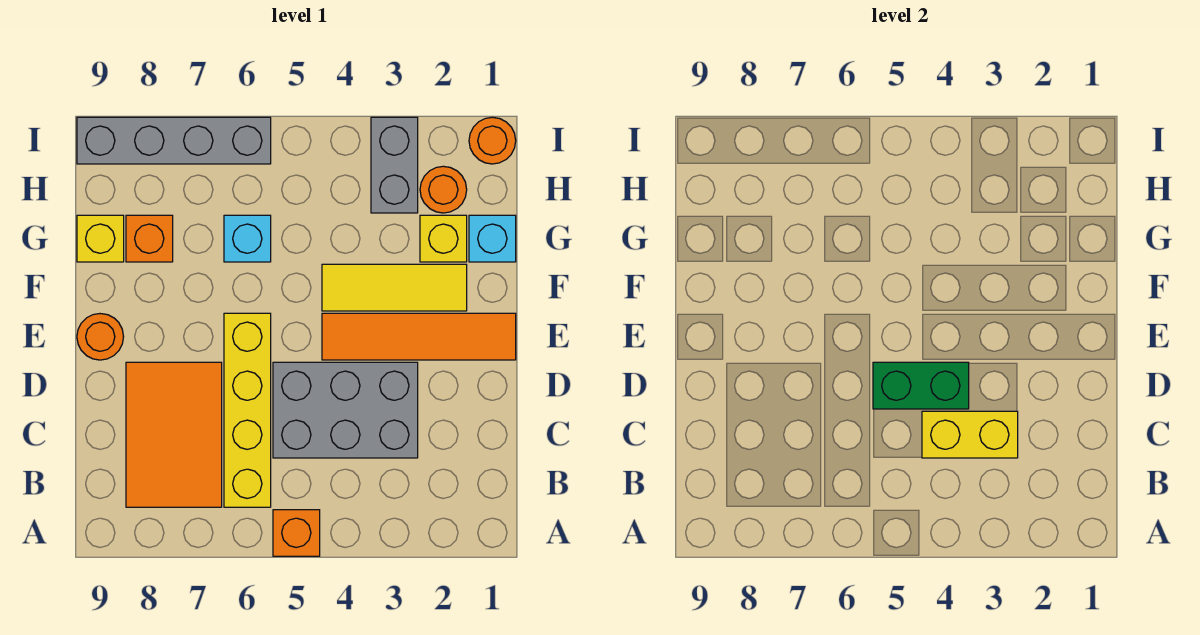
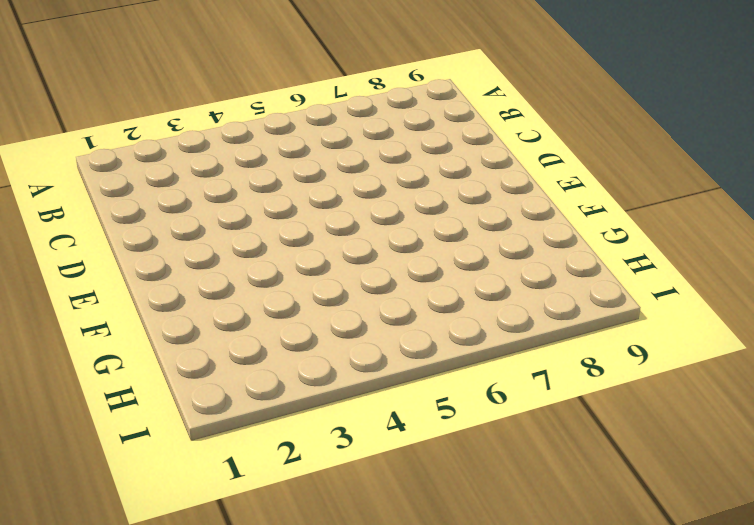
none -> orange 1x1 brick [273,510,320,556]
none -> yellow 1x4 brick [224,313,271,507]
none -> orange 2x3 tile [126,362,222,507]

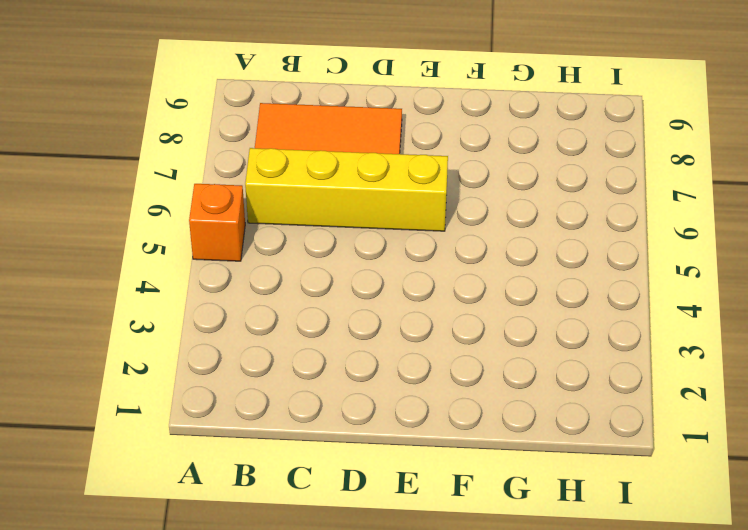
none -> grey 2x3 brick [273,362,418,458]
none -> orange 1x4 tile [322,313,516,360]
none -> orange 1x1 round brick [77,314,124,360]

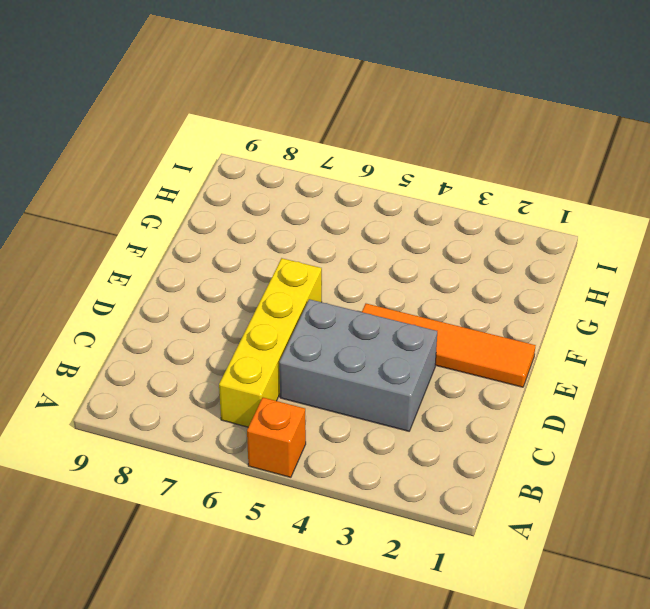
none -> orange 2x3 tile [126,362,222,507]
none -> orange 1x1 round brick [77,314,124,360]
none -> yellow 1x3 tile [322,264,467,311]

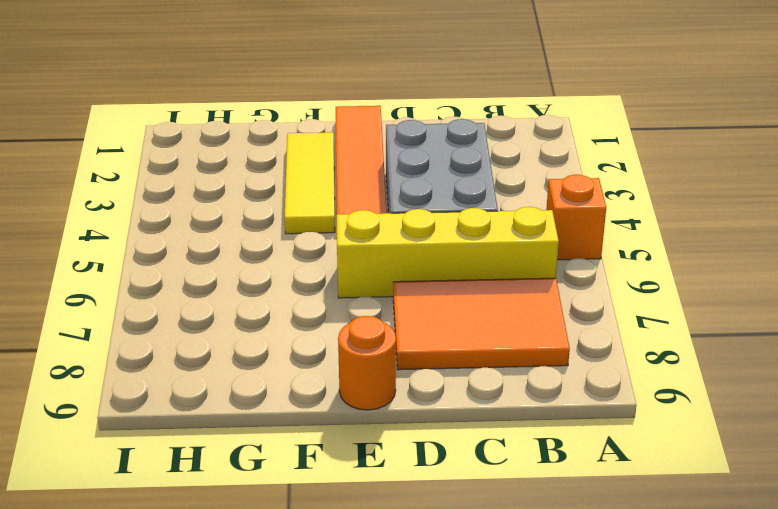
none -> cyan 1x1 brick [469,215,516,262]
none -> yellow 1x1 brick [420,215,467,262]
none -> cyan 1x1 brick [224,215,271,262]

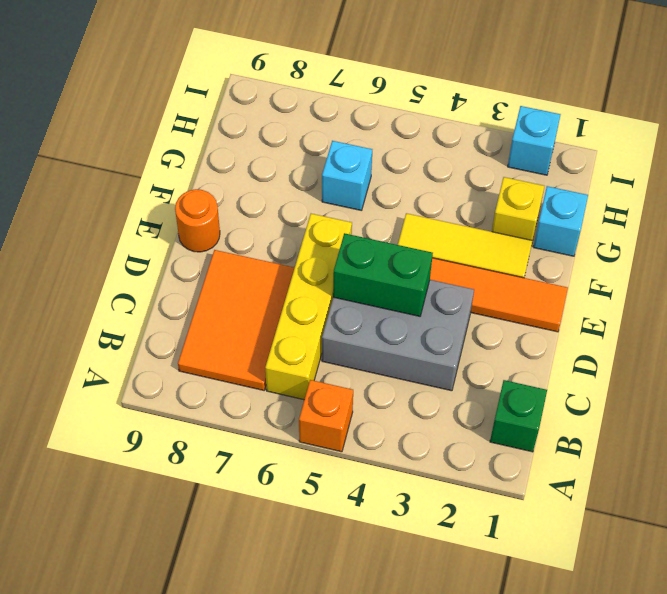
green 1x1 brick [490,380,547,452] -> none
cyan 1x1 brick [508,106,561,175] -> none
none -> orange 1x1 brick [126,215,173,262]
none -> yellow 1x1 brick [77,215,124,262]
none -> orange 1x1 round brick [420,166,467,213]

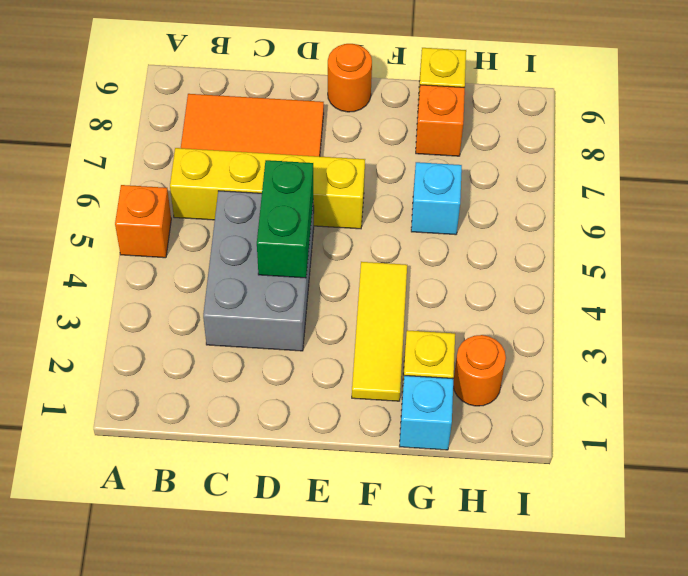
none -> orange 1x4 tile [322,313,516,360]
none -> grey 1x2 brick [371,117,418,213]
none -> orange 1x1 round brick [469,117,516,164]

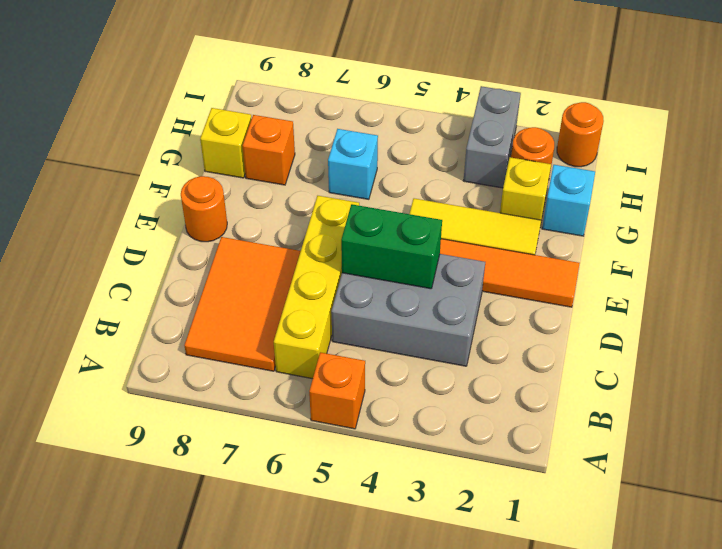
none -> grey 1x4 brick [77,117,271,164]
none -> yellow 1x2 brick [922,411,1018,458]

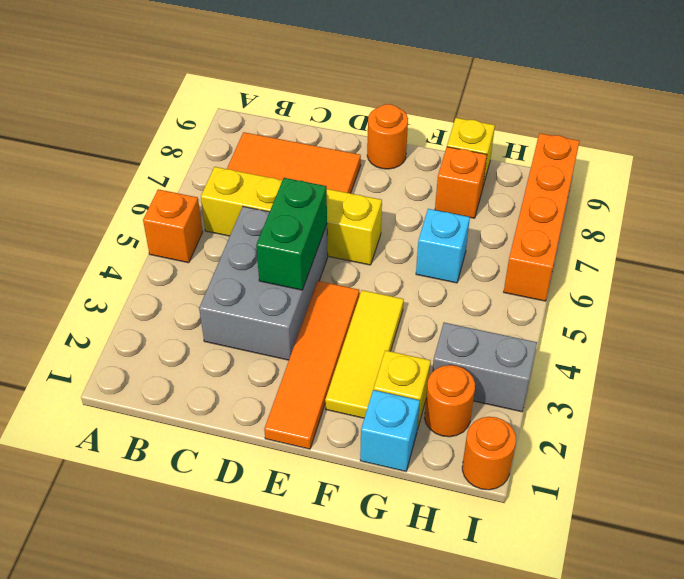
orange 1x4 brick [504,133,580,301] -> grey 1x4 brick [77,117,271,164]
none -> yellow 1x2 brick [922,411,1018,458]

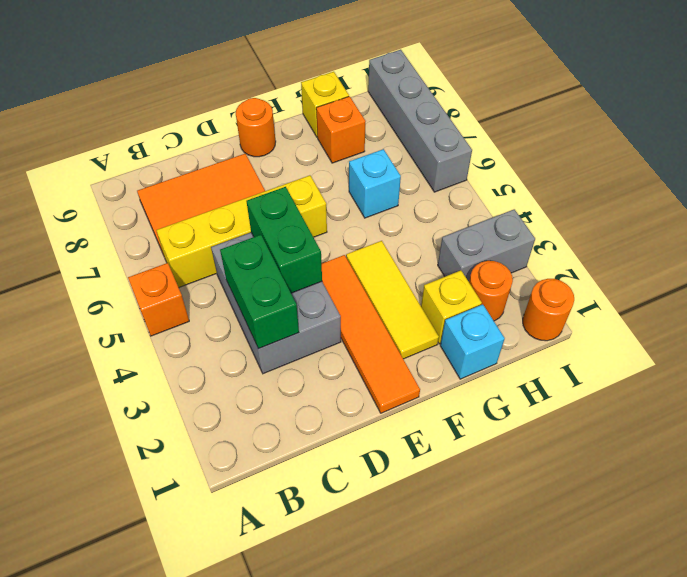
green 1x2 brick [220,235,299,349] -> yellow 1x2 brick [922,411,1018,458]

